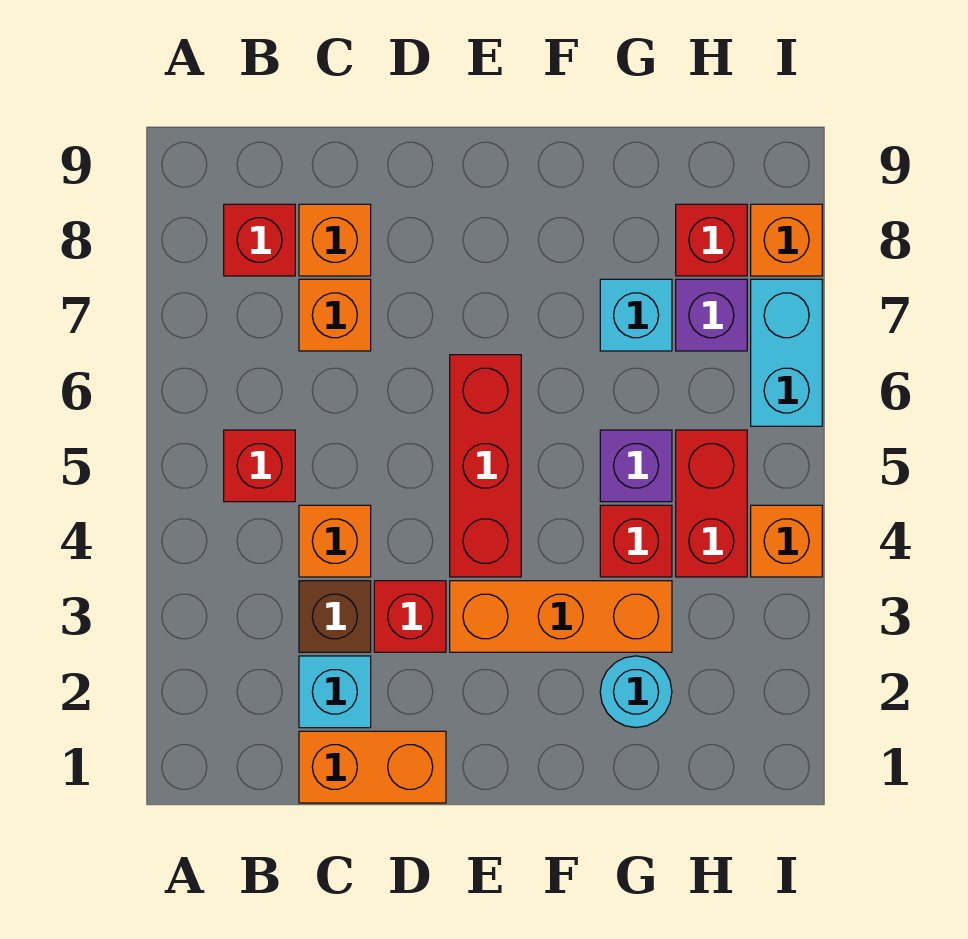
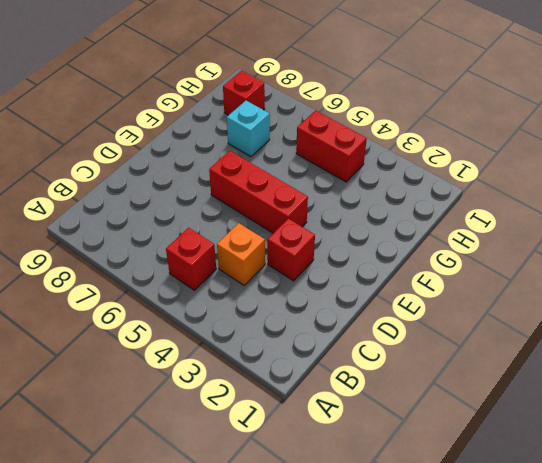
none -> red 1x1 brick [224,204,295,276]
none -> orange 1x2 brick [299,731,446,803]
none -> cyan 1x1 brick [299,656,371,728]

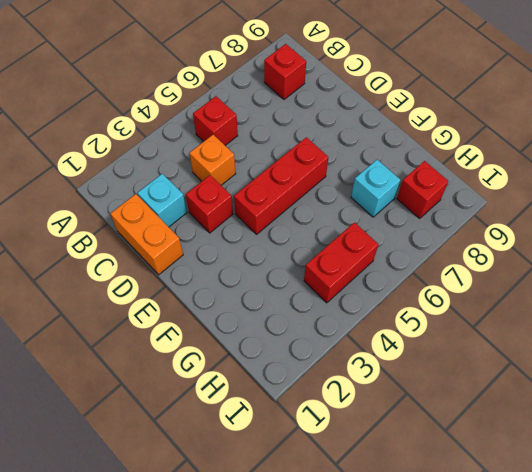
none -> brown 1x1 brick [299,581,371,652]
none -> orange 1x1 brick [299,279,371,351]
none -> orange 1x1 brick [299,204,371,276]

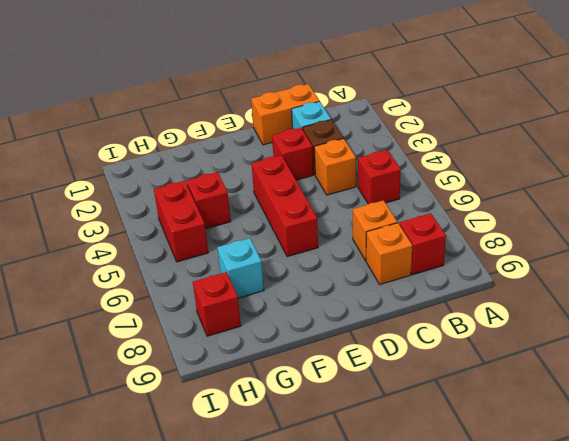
none -> orange 1x3 brick [450,581,672,652]
none -> cyan 1x1 round brick [600,656,672,728]
none -> purple 1x1 brick [600,430,672,502]

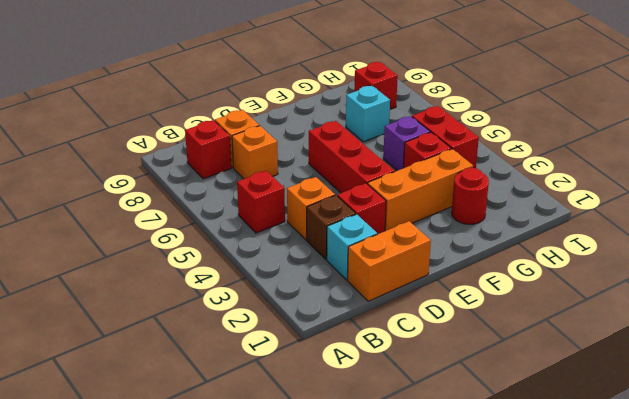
red 1x1 round brick [452,168,489,224] -> cyan 1x1 round brick [600,656,672,728]
none -> purple 1x1 brick [676,279,747,351]
none -> orange 1x1 brick [751,505,822,577]
none -> cyan 1x2 brick [751,279,822,426]

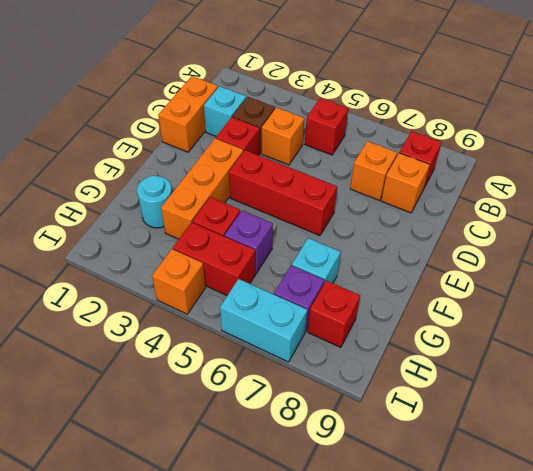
none -> orange 1x1 brick [751,204,822,276]

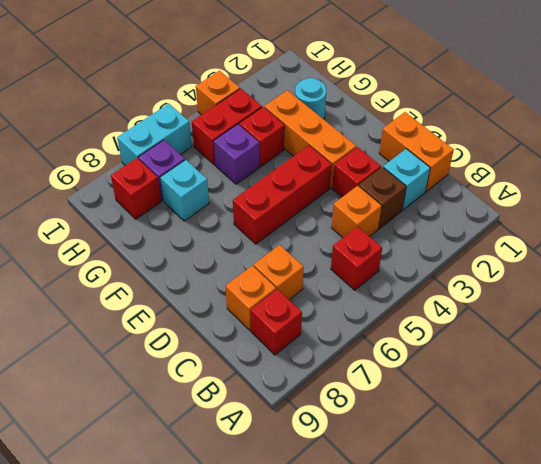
none -> orange 1x1 brick [751,204,822,276]

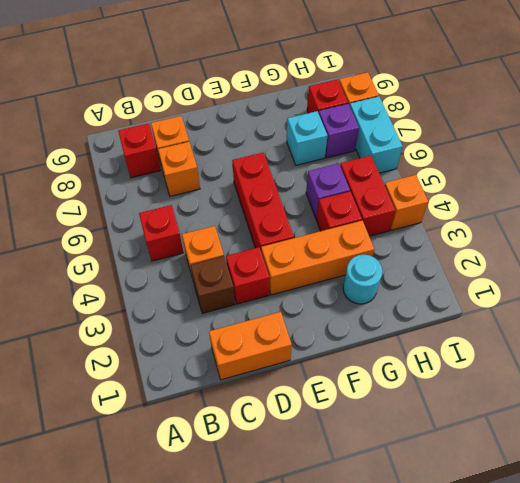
none -> cyan 1x1 brick [299,656,371,728]

